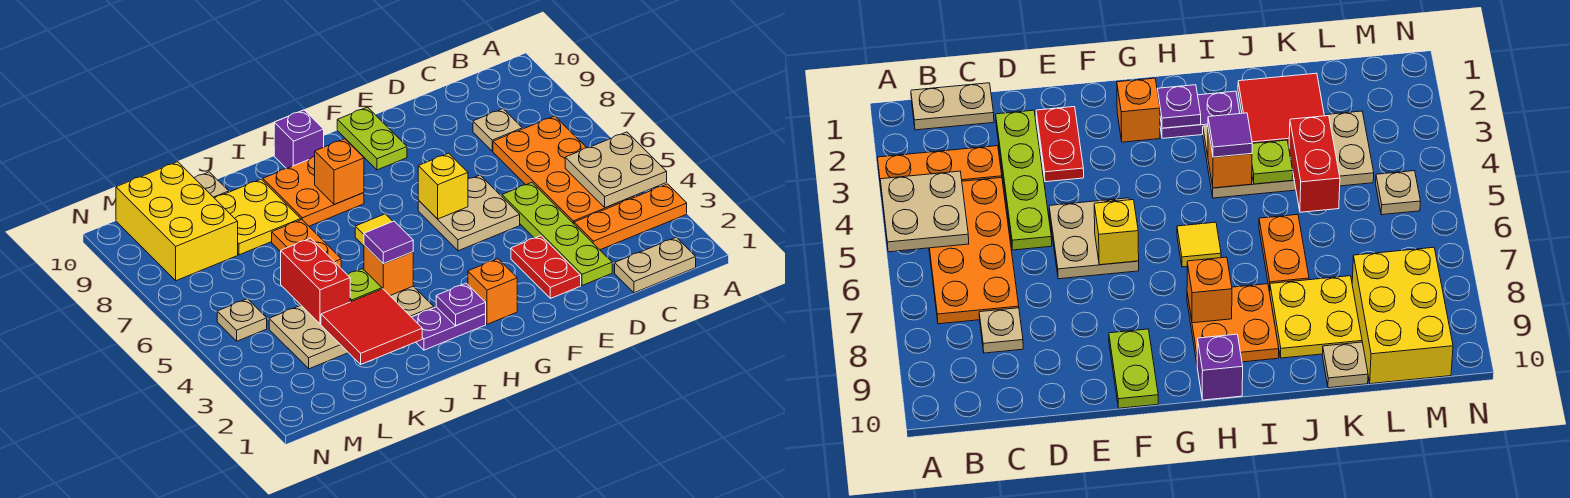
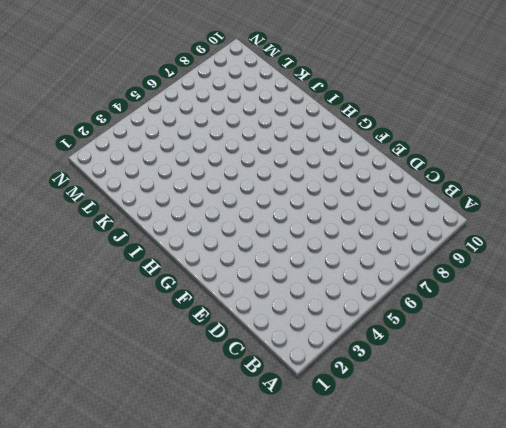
none -> orange 1x3 plate [574,184,687,250]
none -> tan 1x2 plate [615,237,696,293]
none -> orange 2x4 plate [493,116,635,224]

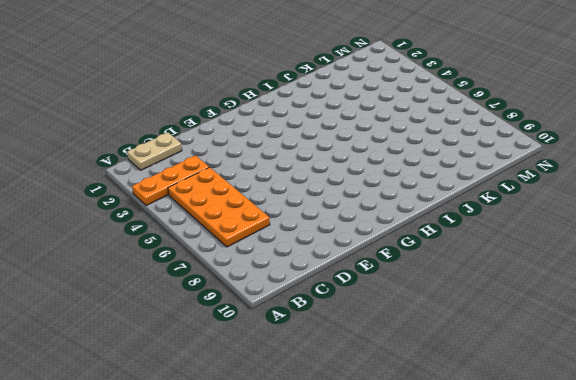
none -> tan 1x1 plate [473,109,522,151]
none -> lime 1x4 plate [502,183,612,286]
none -> red 1x2 plate [511,236,581,298]

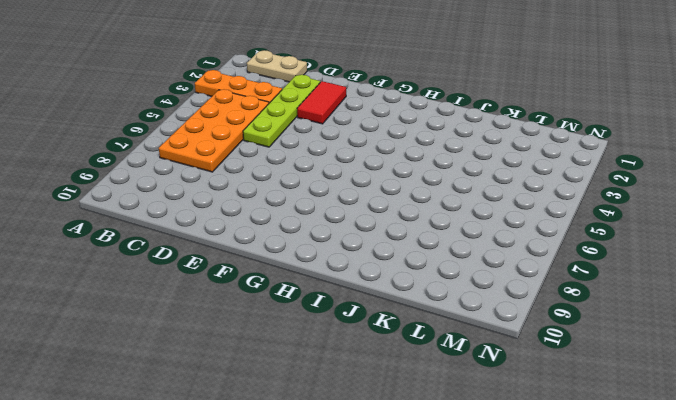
red 1x2 tile [297,81,346,124] -> red 1x2 plate [511,236,581,298]
none -> tan 1x1 plate [473,109,522,151]
none -> tan 2x2 plate [418,175,520,251]
none -> lime 1x2 plate [337,107,407,170]

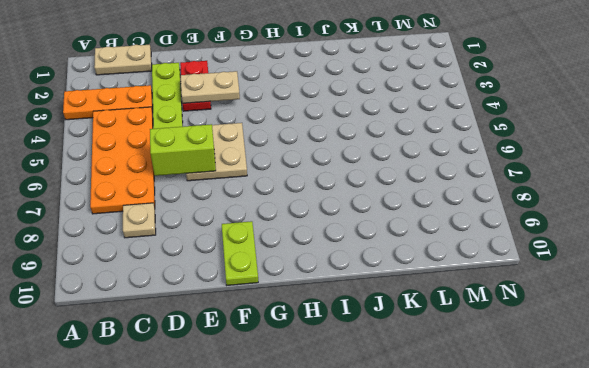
lime 1x2 brick [150,124,216,176] -> none
tan 1x2 plate [180,71,240,103] -> none
none -> orange 1x1 brick [468,259,517,324]
none -> purple 1x2 plate [412,307,486,350]
none -> yellow 1x1 tile [355,214,393,246]

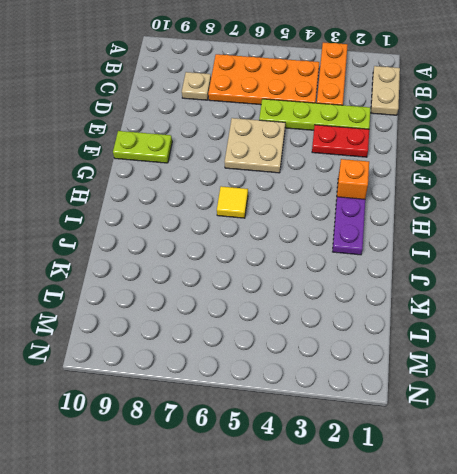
none -> orange 2x2 plate [263,156,364,226]
none -> purple 1x1 brick [274,110,324,169]
none -> tan 2x4 plate [269,286,434,369]

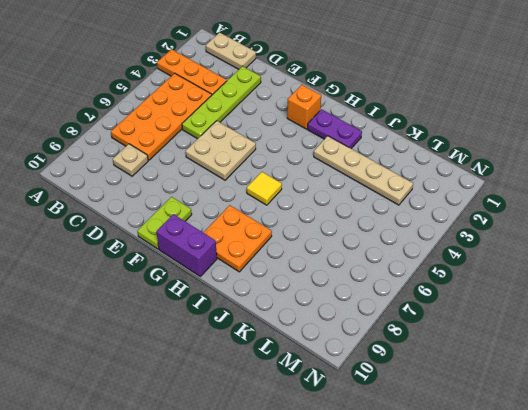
purple 1x2 brick [156,214,217,276] -> purple 1x1 brick [274,110,324,169]
tan 1x4 plate [314,136,413,205] -> tan 2x4 plate [269,286,434,369]
none -> red 1x2 plate [511,236,581,298]
none -> orange 1x2 plate [272,220,341,268]
none -> yellow 2x2 plate [215,179,301,255]

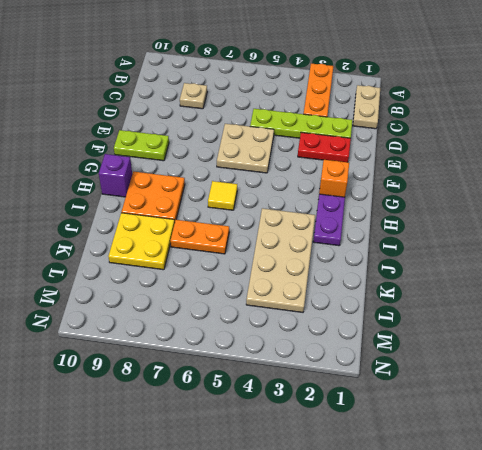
none -> orange 2x4 plate [493,116,635,224]
none -> tan 1x1 plate [195,172,229,198]
none -> yellow 2x3 brick [116,162,238,281]

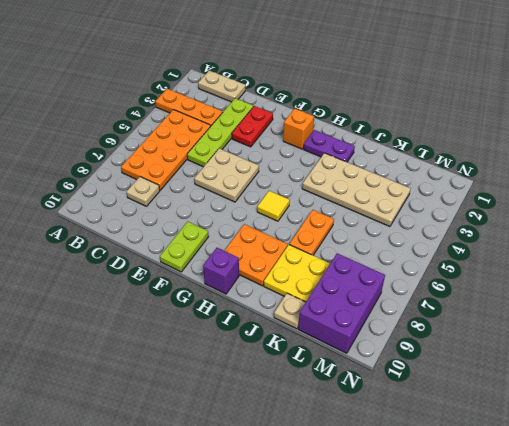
purple 2x3 brick [298,253,385,353] -> yellow 2x3 brick [116,162,238,281]
none -> tan 1x1 plate [217,299,267,341]
none -> tan 2x2 plate [565,132,667,208]
none -> yellow 1x1 brick [418,153,468,219]

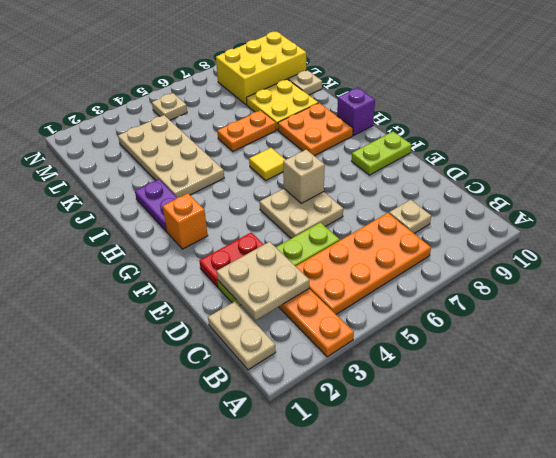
tan 2x2 plate [217,242,309,320] -> tan 2x2 plate moved to [565,132,667,208]
tan 1x1 brick [283,150,325,203] -> yellow 1x1 brick [418,153,468,219]
none -> purple 1x1 plate [436,283,486,326]
none -> orange 1x1 brick [315,139,364,205]
none -> orange 1x1 brick [364,245,413,295]

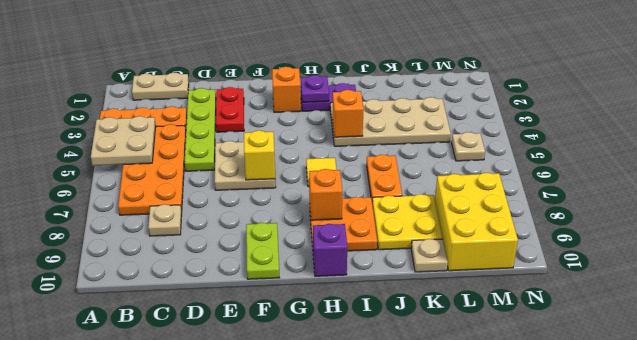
none -> red 2x2 tile [321,289,422,364]
none -> lime 1x1 plate [348,269,382,302]
none -> red 1x2 brick [281,238,350,324]

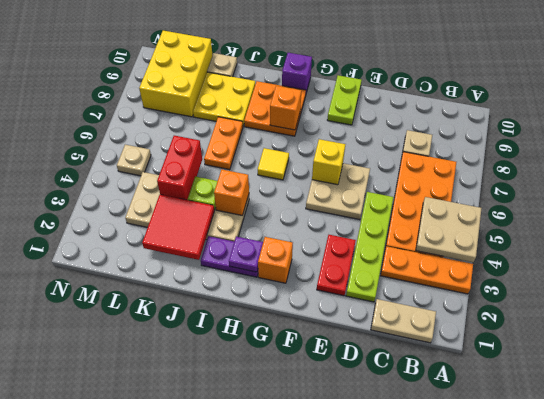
none -> purple 1x1 tile [364,221,413,264]

